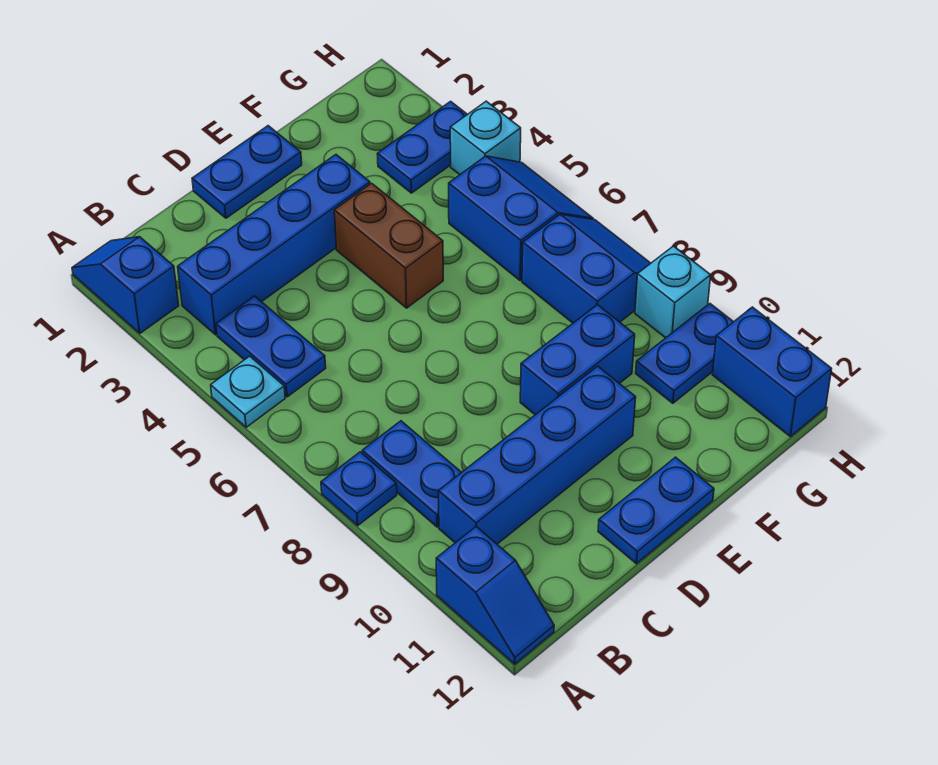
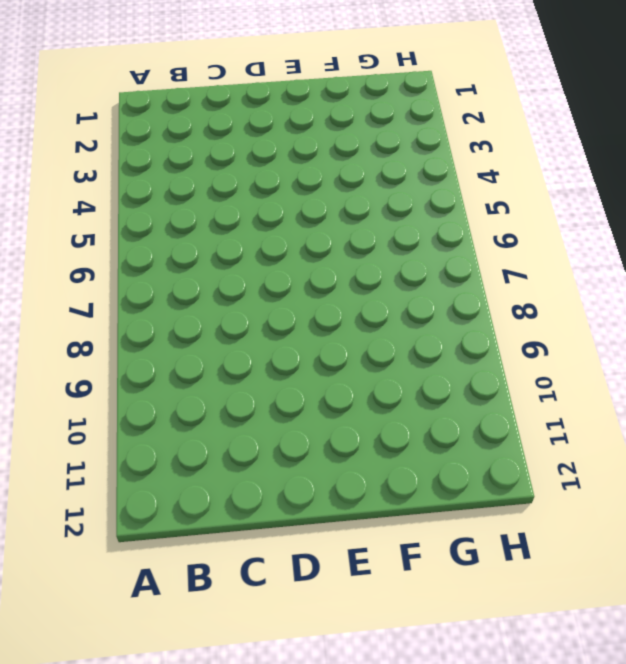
none -> blue 1x2 slope [72,237,179,333]
none -> cyan 1x1 plate [211,356,285,427]
none -> blue 1x1 plate [321,452,397,525]

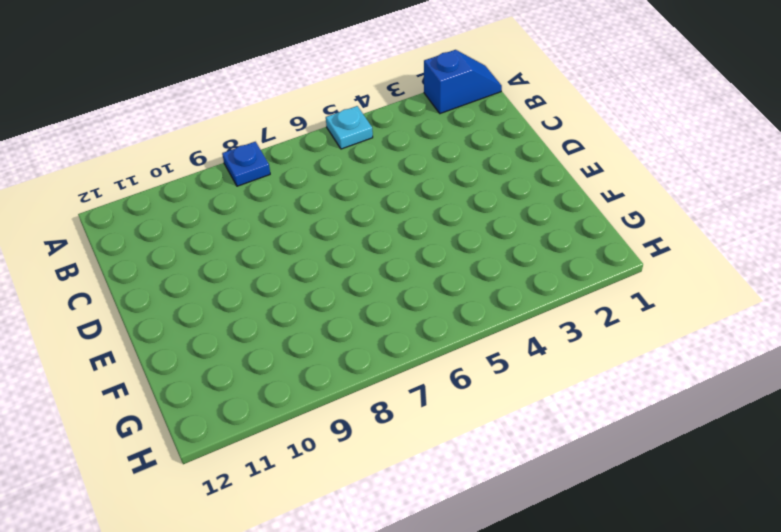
none -> blue 1x2 slope [436,527,554,664]
none -> blue 1x4 brick [178,155,370,335]
none -> blue 1x2 plate [216,296,326,397]

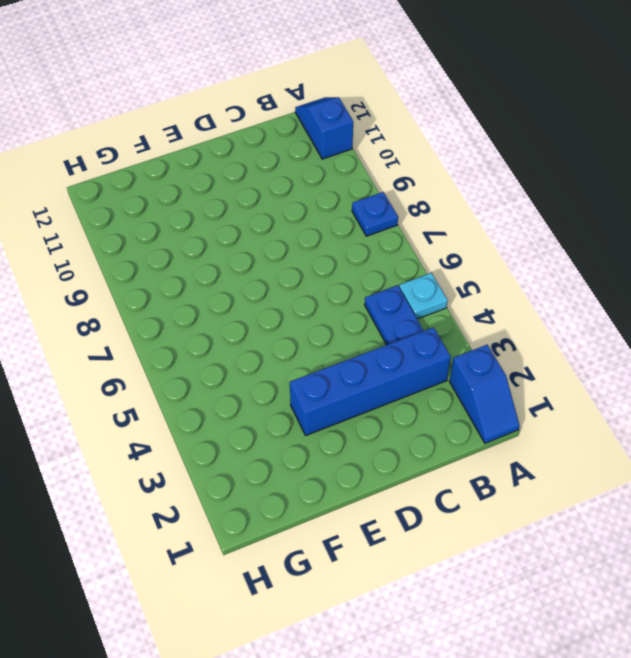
none -> blue 1x2 plate [362,421,462,527]
none -> blue 1x4 brick [438,366,636,544]
none -> blue 1x2 plate [192,126,302,218]

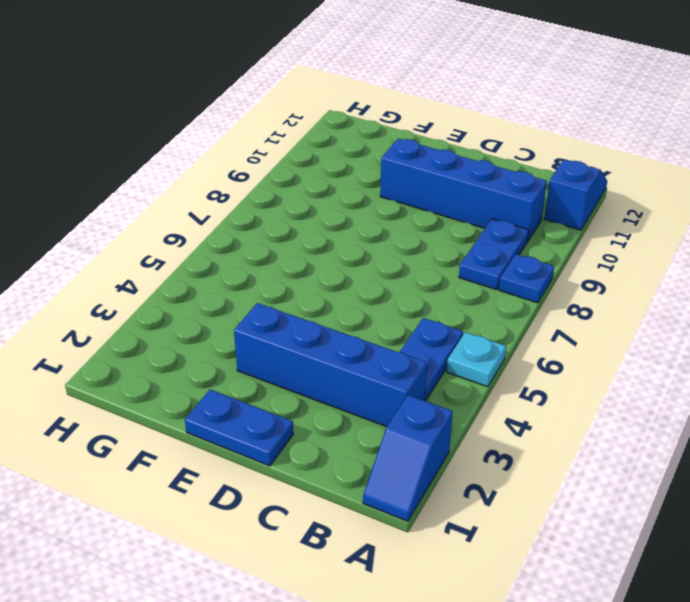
none -> blue 1x2 plate [598,457,714,564]
none -> brown 1x2 brick [334,183,443,308]
none -> blue 1x2 brick [520,304,635,415]

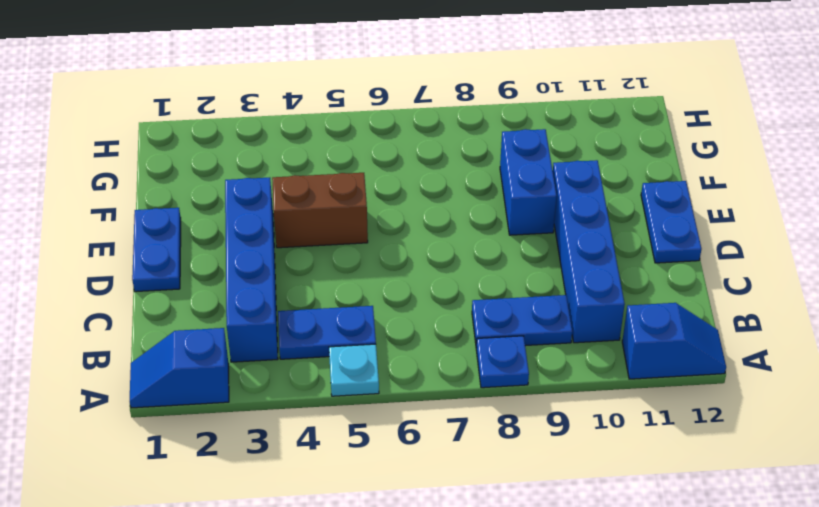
none -> blue 1x2 plate [377,101,467,193]
none -> blue 2x2 slope [449,156,593,281]
none -> blue 2x2 slope [522,214,651,323]

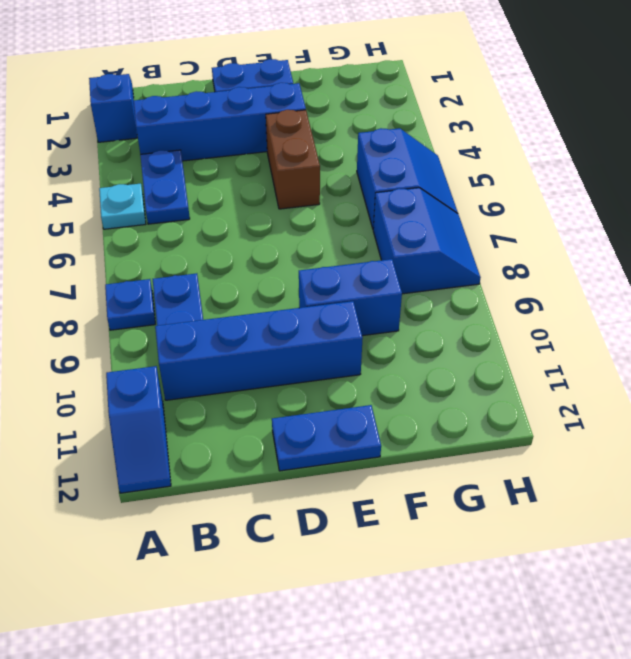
none -> blue 1x2 plate [377,101,467,193]
none -> blue 1x2 plate [636,304,733,403]
none -> cyan 1x1 brick [450,101,521,175]

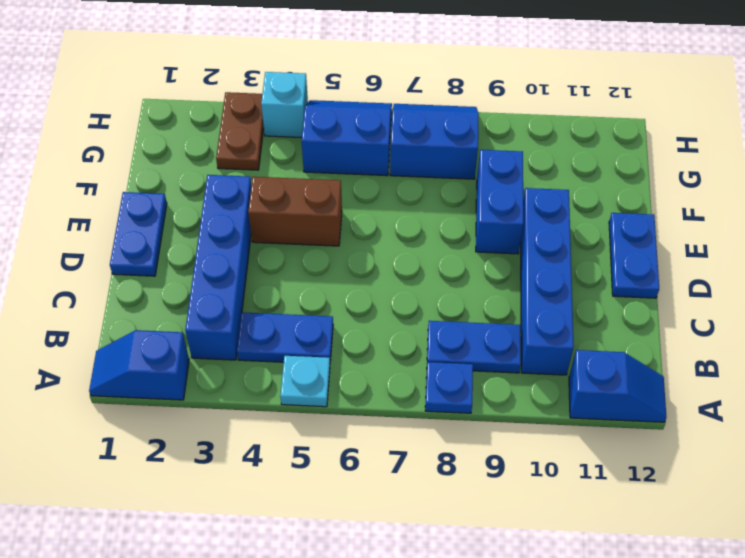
brown 1x2 plate [216,92,264,170] -> blue 1x2 plate [377,101,467,193]
none -> blue 1x2 plate [636,304,733,403]
none -> cyan 1x1 brick [635,246,711,338]
none -> blue 1x2 brick [712,307,832,436]

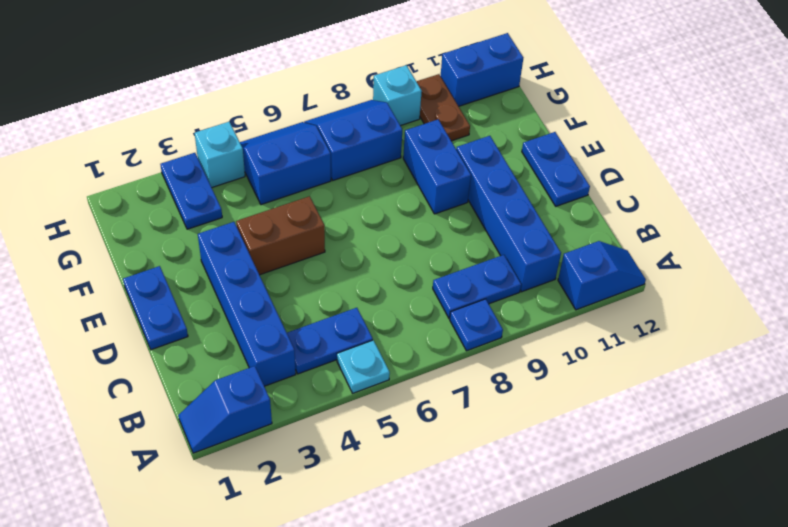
brown 1x2 plate [416,74,470,141] -> blue 1x2 plate [636,304,733,403]

